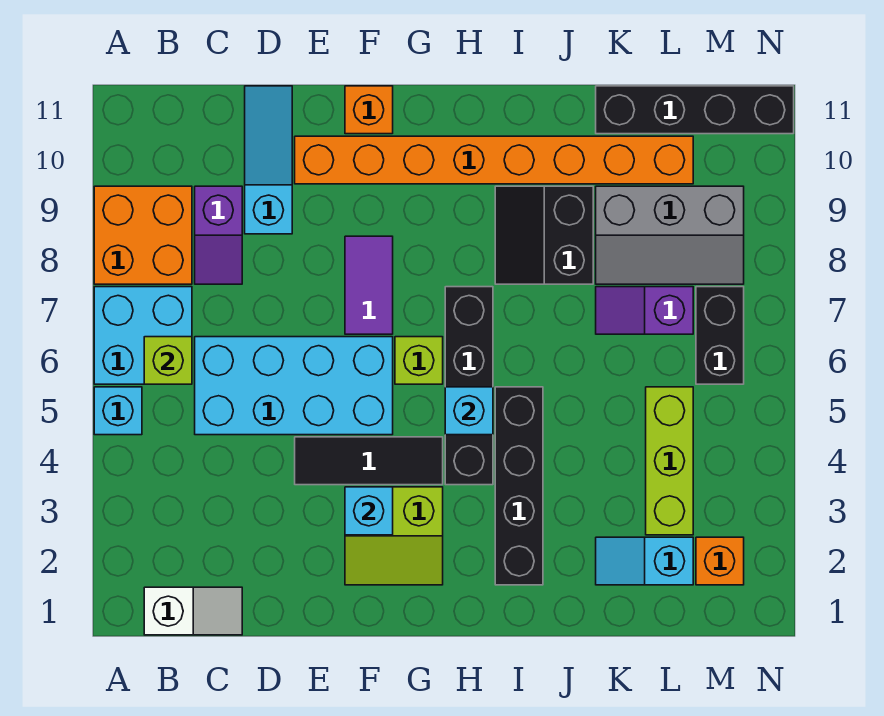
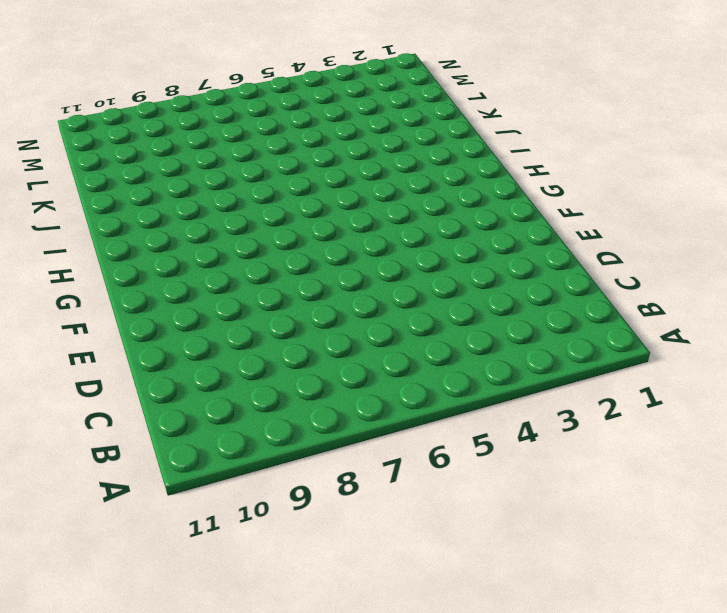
none -> cyan 1x1 brick [94,387,142,435]
none -> cyan 2x2 brick [94,287,192,384]
none -> orange 2x2 brick [94,186,192,284]

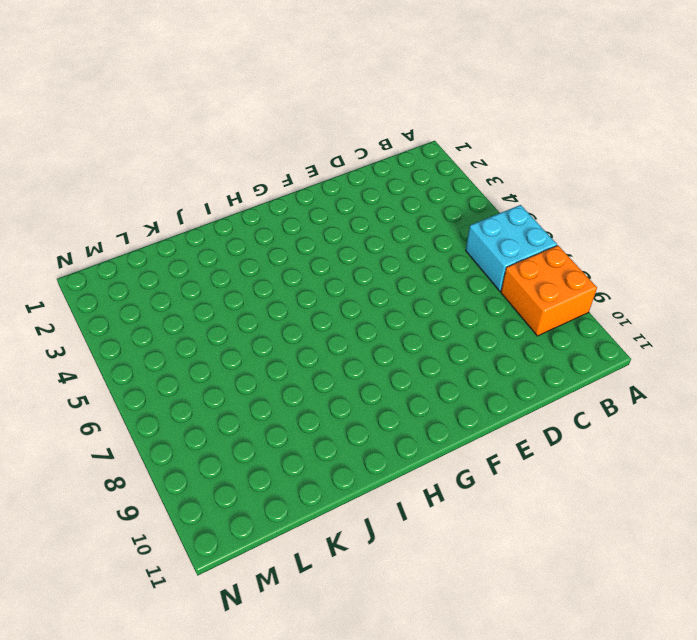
none -> cyan 1x1 brick [94,387,142,435]
none -> white 1x2 slope [144,587,242,635]
none -> cyan 2x4 brick [195,337,393,435]

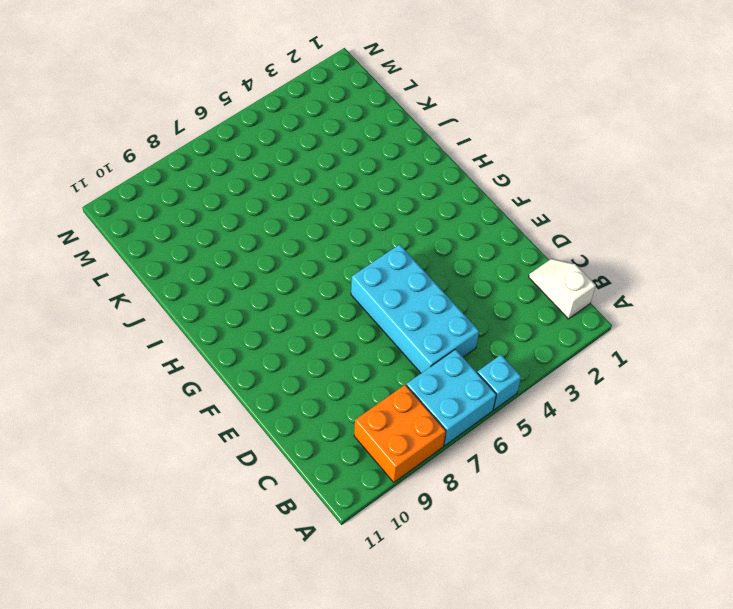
none -> purple 1x2 slope [195,186,242,284]
none -> cyan 1x3 slope [245,86,292,234]
none -> black 1x3 tile [295,437,443,485]

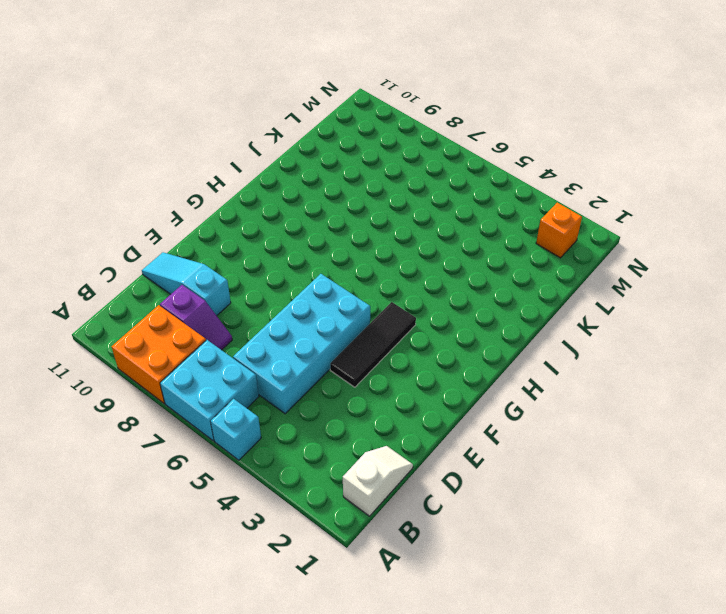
none -> orange 1x8 brick [295,136,693,184]
none -> lime 2x2 slope [345,487,443,585]
none -> purple 1x2 tile [345,236,393,334]

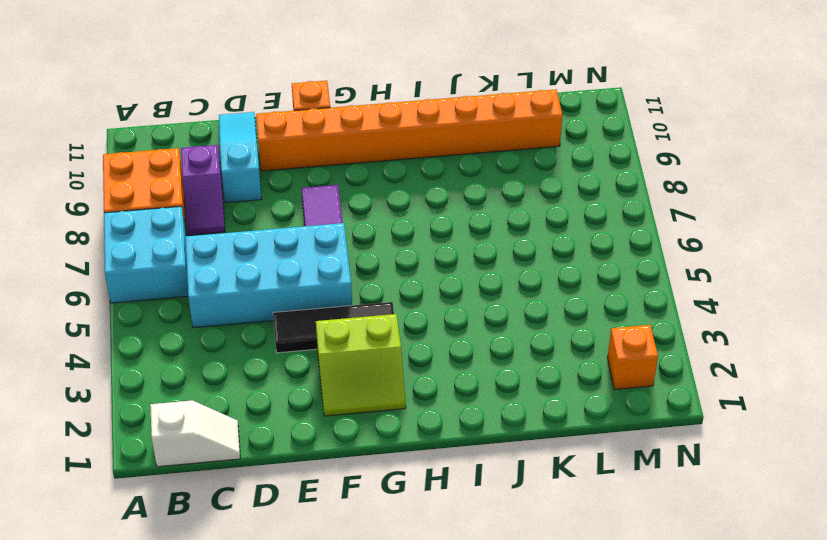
none -> cyan 1x1 brick [94,387,142,435]
none -> lime 1x1 brick [395,337,443,384]
none -> black 1x4 brick [445,287,493,485]

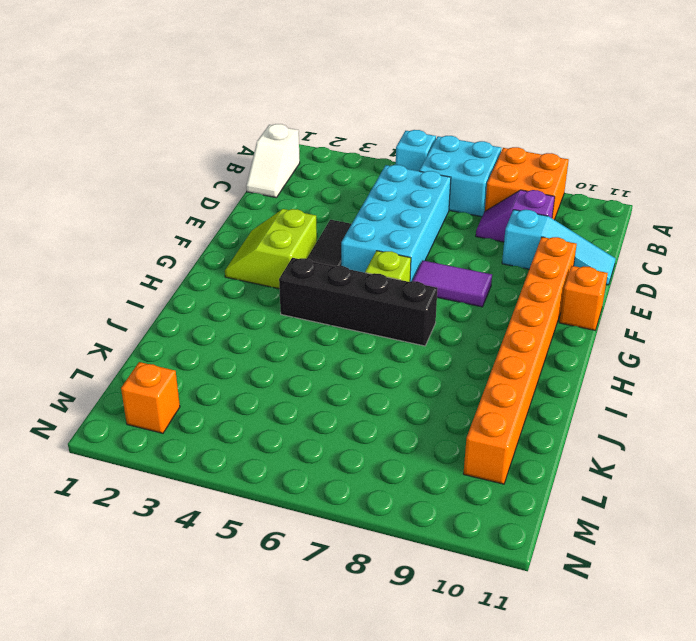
none -> black 1x4 brick [495,387,543,585]
none -> black 2x2 slope [495,186,593,284]
none -> cyan 1x2 slope [596,537,693,585]

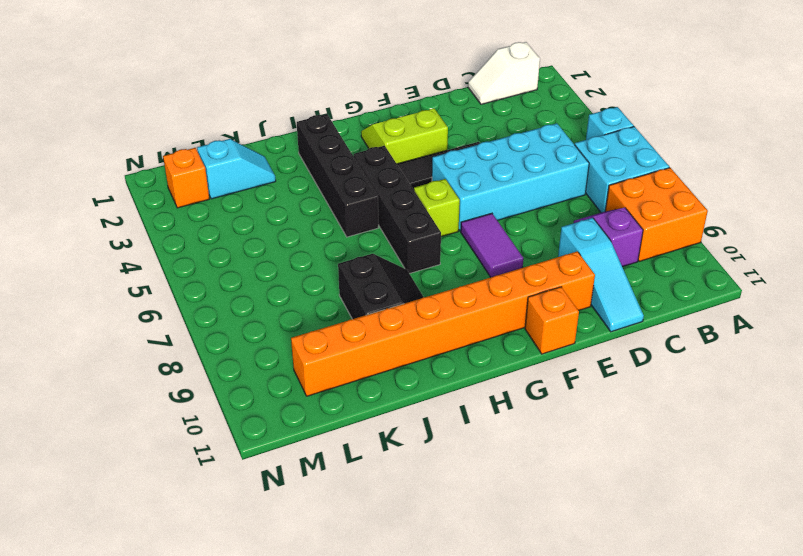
none -> purple 1x2 slope [596,287,693,334]
none -> grey 2x3 slope [596,186,744,284]
none -> black 1x4 brick [596,86,794,134]

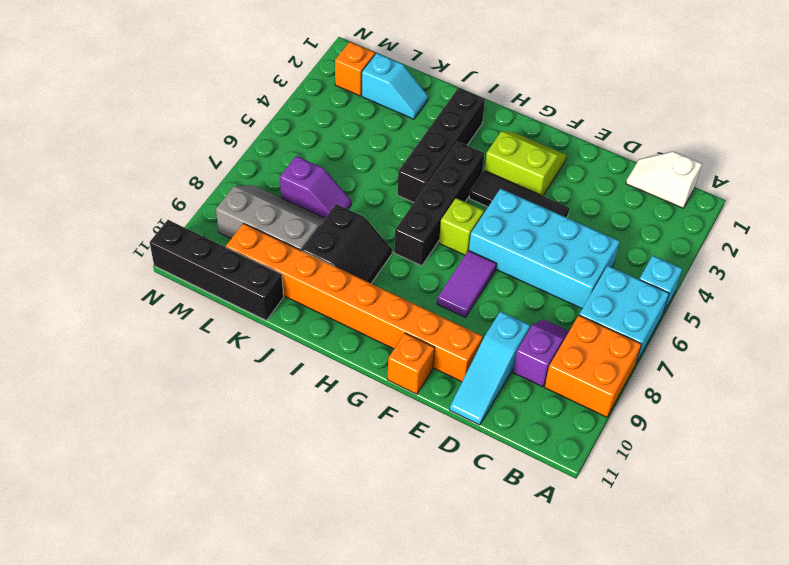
none -> lime 1x3 brick [646,387,693,535]
none -> black 1x2 brick [696,287,744,384]
none -> lime 1x1 brick [144,337,192,384]

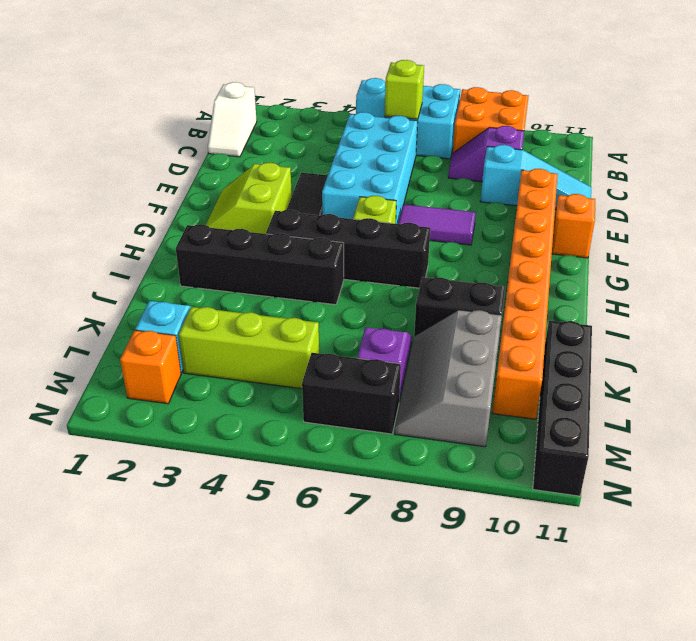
none -> cyan 1x1 brick [345,487,393,535]
none -> cyan 1x1 brick [445,387,493,435]

